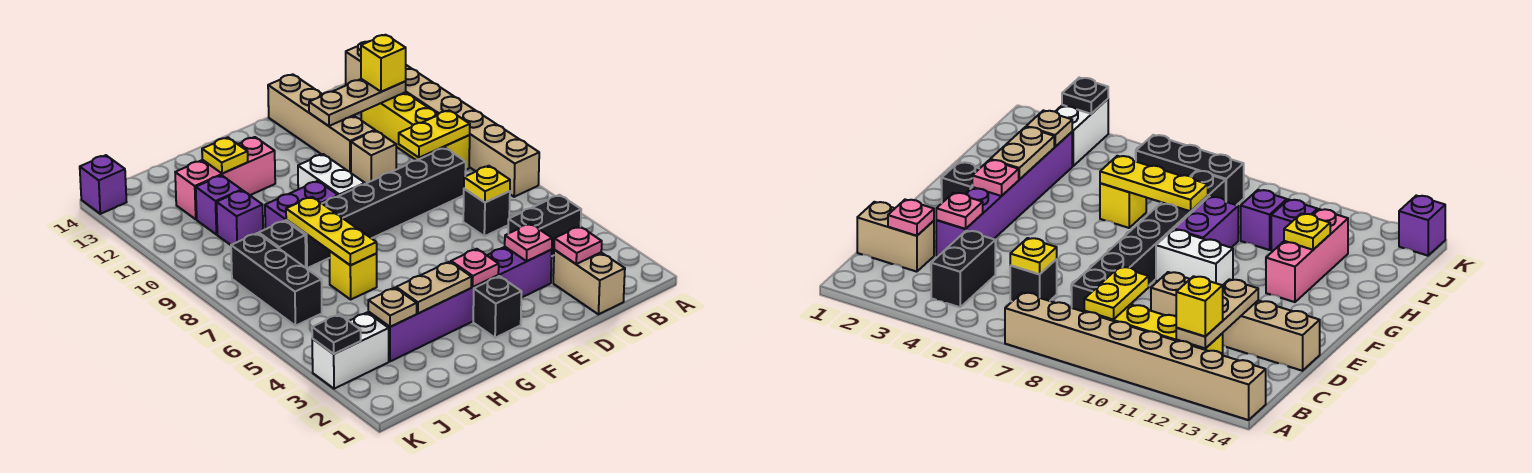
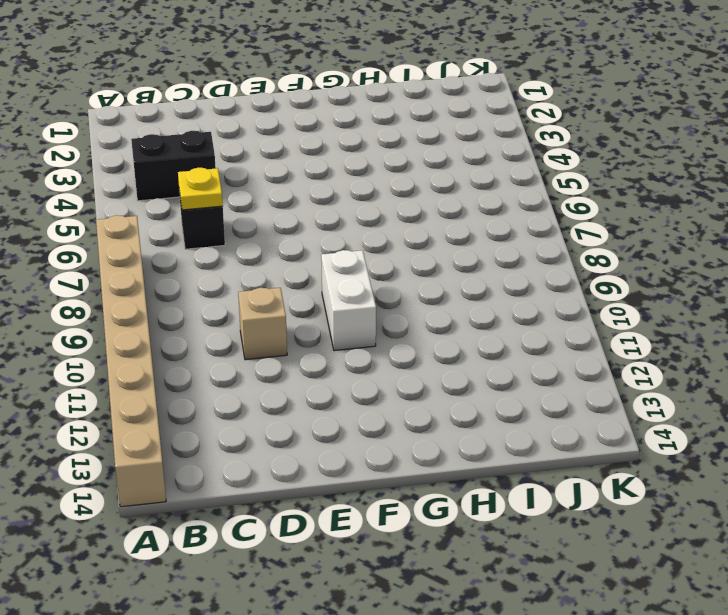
none -> yellow 1x4 brick [361,92,470,170]
none -> tan 1x2 brick [553,250,625,314]
none -> black 1x6 brick [286,148,466,268]
none -> purple 1x6 brick [368,247,552,361]

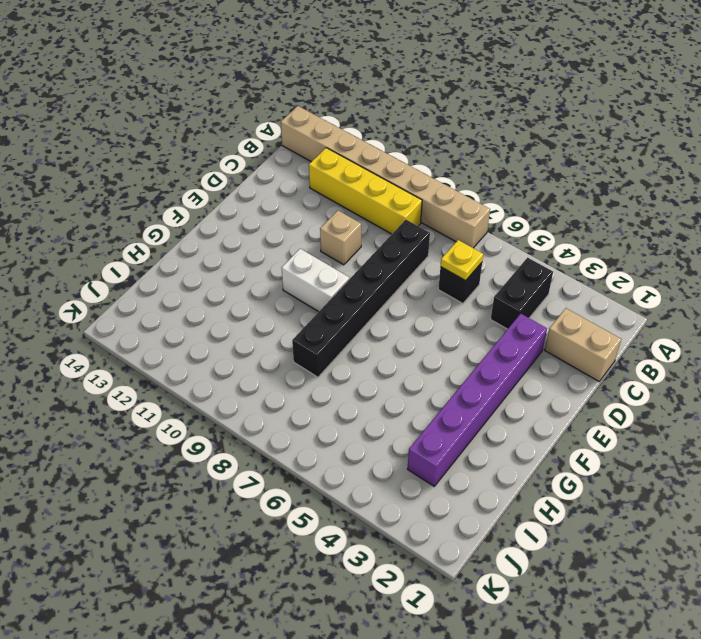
none -> tan 1x4 brick [268,74,375,173]
none -> black 1x1 brick [473,276,522,338]
none -> purple 1x2 brick [265,181,338,229]
none -> pink 1x3 brick [175,137,275,219]

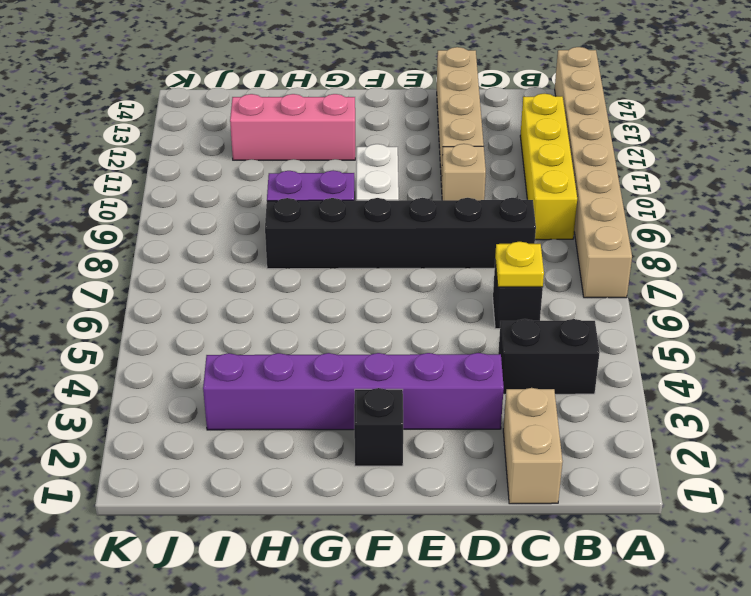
none -> yellow 1x1 brick [330,251,377,299]
none -> black 1x1 brick [259,221,306,268]
none -> purple 1x1 brick [217,190,263,245]
none -> purple 1x1 brick [196,175,242,235]

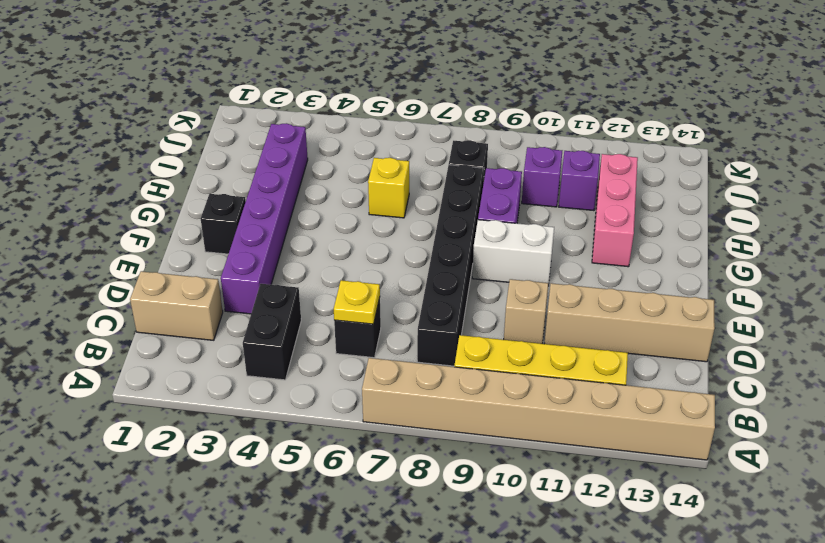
none -> white 1x2 brick [312,313,389,389]
none -> black 1x3 brick [231,233,322,326]
none -> purple 1x1 brick [80,155,126,214]
none -> yellow 1x2 plate [399,110,470,158]

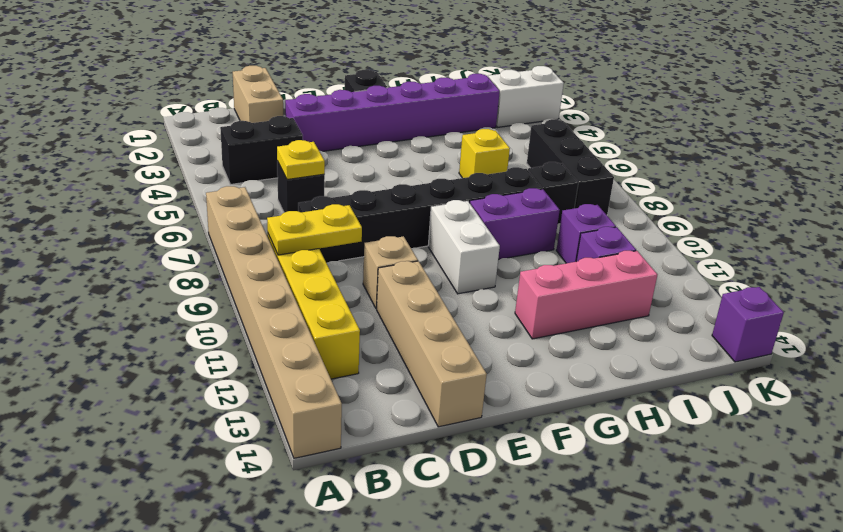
none -> tan 1x3 plate [309,79,406,126]
none -> pink 1x1 plate [554,226,602,264]
none -> pink 1x1 plate [505,223,552,261]
none -> pink 1x1 plate [451,249,499,287]

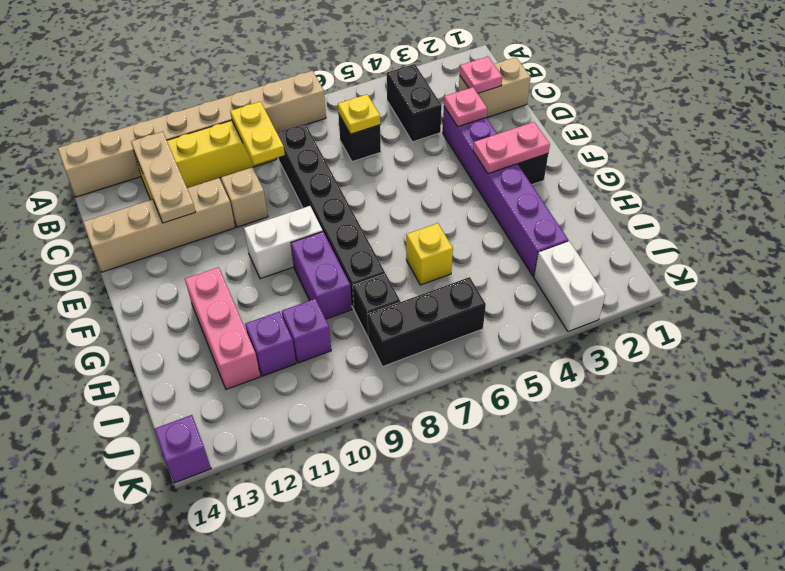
pink 1x2 plate [473,122,550,174] -> pink 1x1 plate [451,249,499,287]
none -> tan 1x2 plate [396,262,472,313]
none -> yellow 1x3 plate [286,197,377,265]
none -> yellow 1x1 plate [202,137,248,174]
none -> tan 1x1 plate [368,288,417,327]

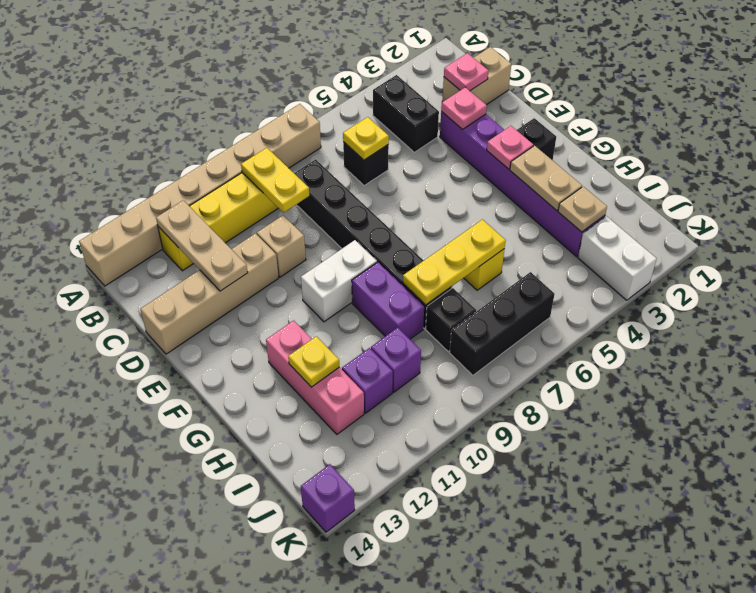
none -> black 1x1 plate [312,314,361,354]
none -> yellow 1x1 brick [361,35,406,92]

